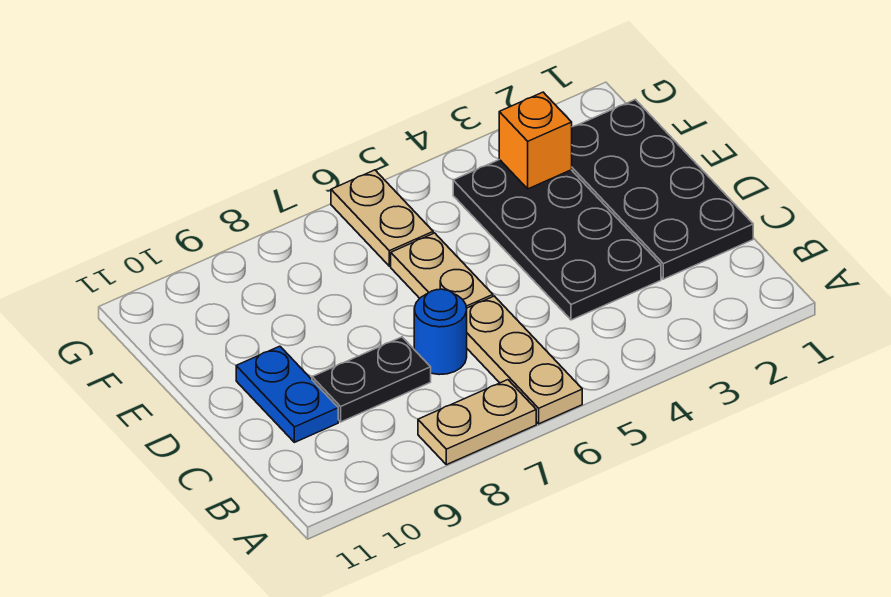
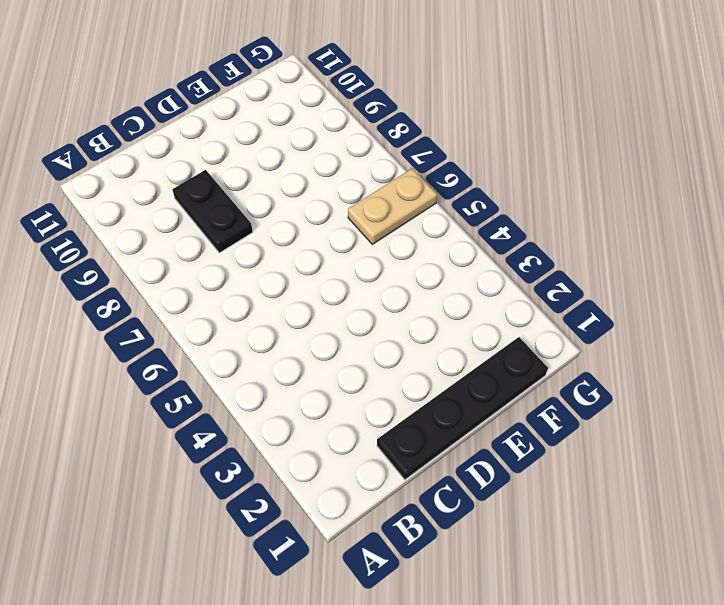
black 1x4 plate [377,337,548,480] -> black 2x4 plate [572,99,753,279]
none -> tan 1x3 plate [466,296,582,424]
none -> tan 1x2 plate [418,380,536,465]

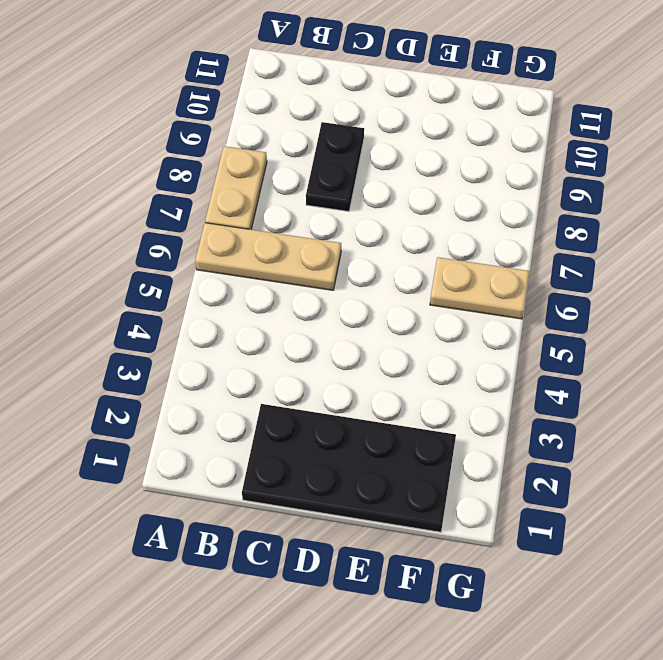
none -> black 2x4 plate [453,160,661,320]
none -> blue 1x1 round brick [414,289,467,375]

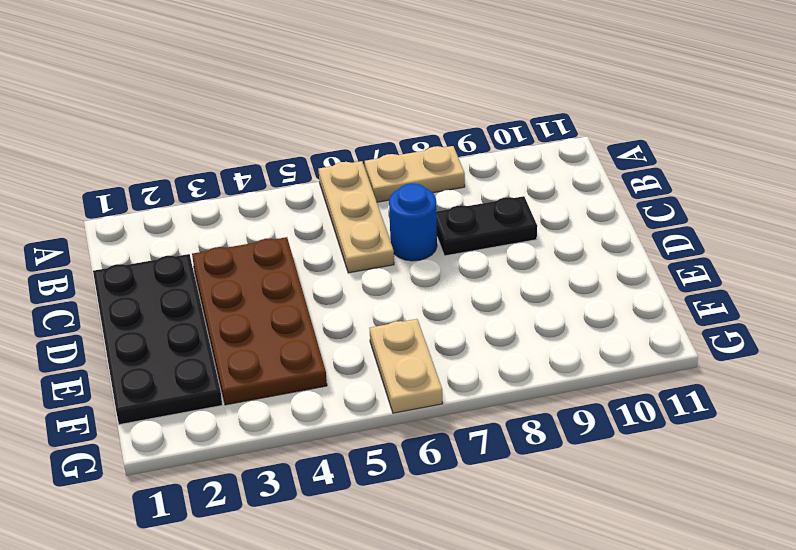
brown 2x4 plate [192,237,327,405] -> black 2x4 plate [453,160,661,320]
none -> blue 1x2 plate [236,346,338,442]
none -> tan 1x2 plate [391,233,493,308]

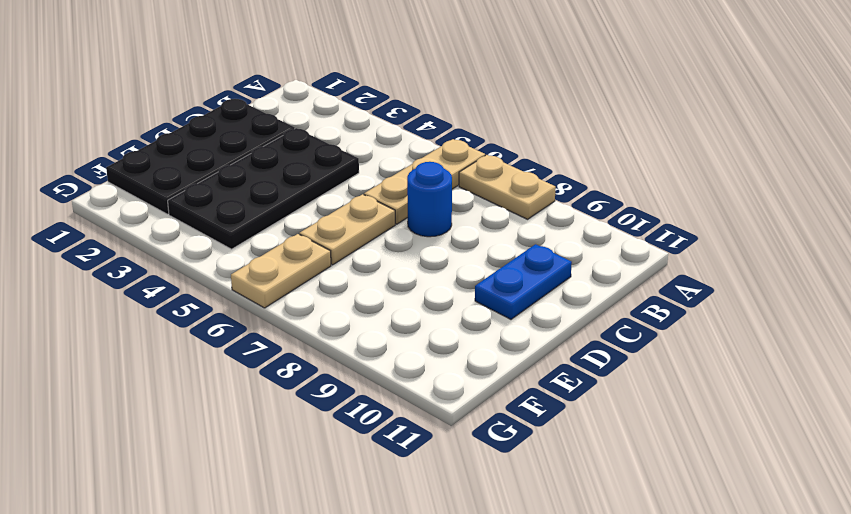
none -> black 1x2 plate [312,337,431,422]
none -> orange 1x1 brick [499,92,572,189]

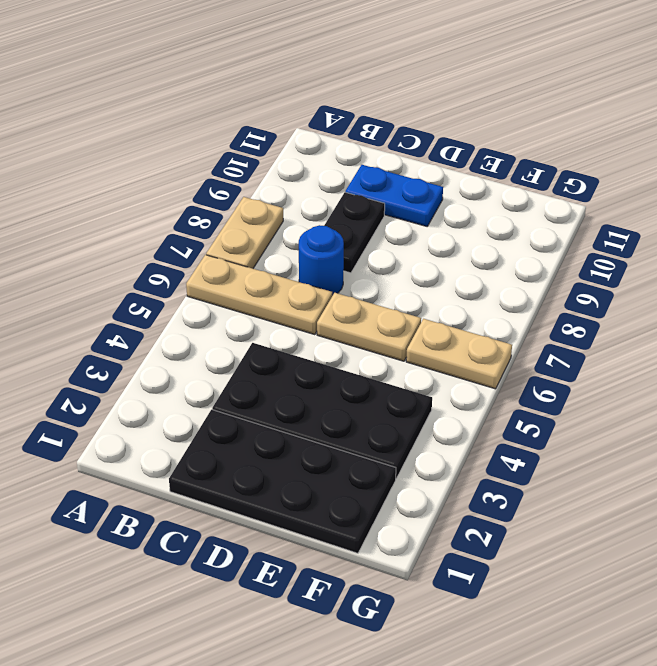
none -> orange 1x1 brick [499,92,572,189]

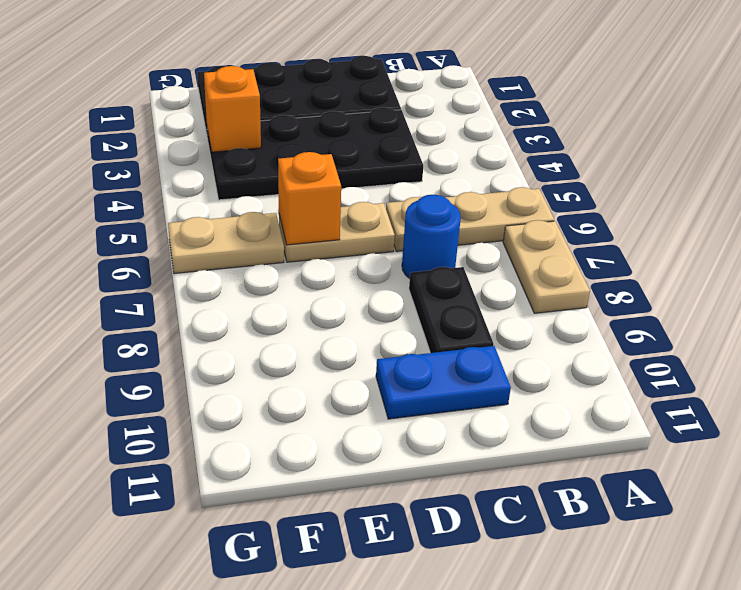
orange 1x1 brick [278,152,341,245] -> none

